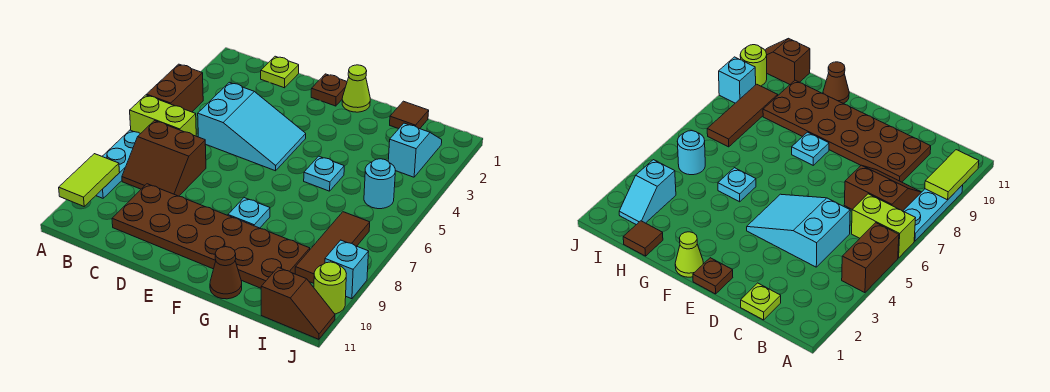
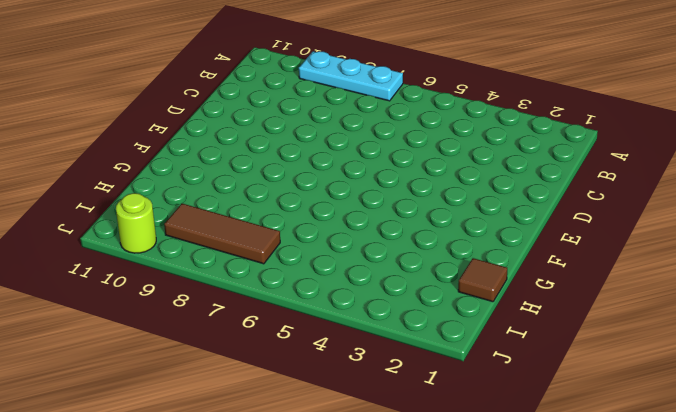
none -> brown 1x2 brick [147,64,203,112]
none -> lime 1x2 brick [130,95,196,136]
none -> brown 2x2 slope [122,121,206,196]

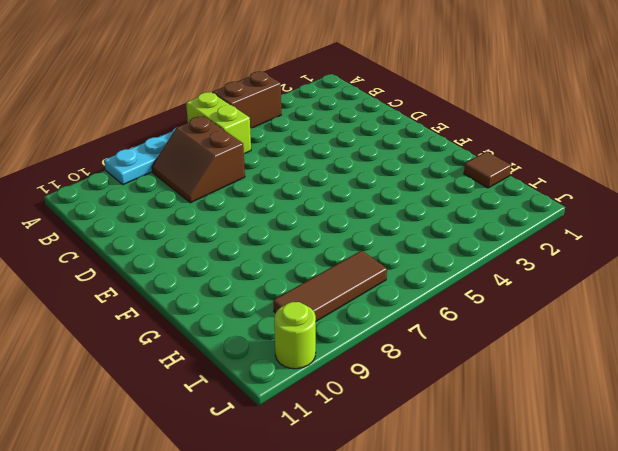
none -> lime 1x1 plate [261,56,299,88]
none -> cyan 2x3 slope [198,82,306,171]
none -> brown 2x6 plate [112,184,310,288]

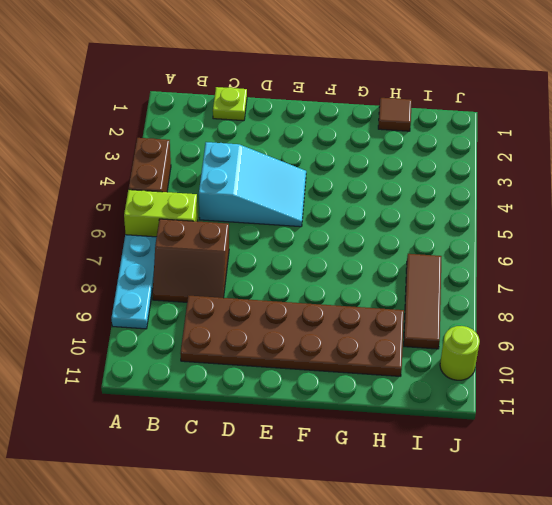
none -> brown 1x1 plate [311,74,347,106]
none -> lime 1x1 cone [342,65,370,112]
none -> cyan 1x1 plate [228,198,270,228]

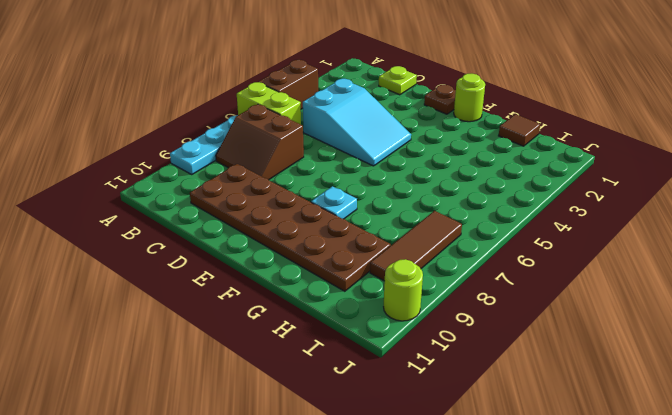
lime 1x1 round brick [454,74,485,122] -> lime 1x1 cone [342,65,370,112]
none -> cyan 1x1 plate [304,156,344,191]
none -> brown 1x1 cone [210,247,242,299]
none -> cyan 1x2 slope [388,123,442,177]

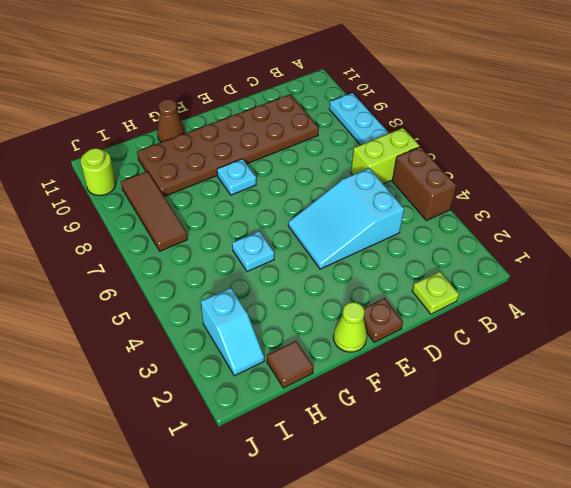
none -> brown 2x2 slope [122,121,206,196]
none -> cyan 1x1 round brick [364,159,395,209]
none -> brown 1x2 slope [261,267,335,339]

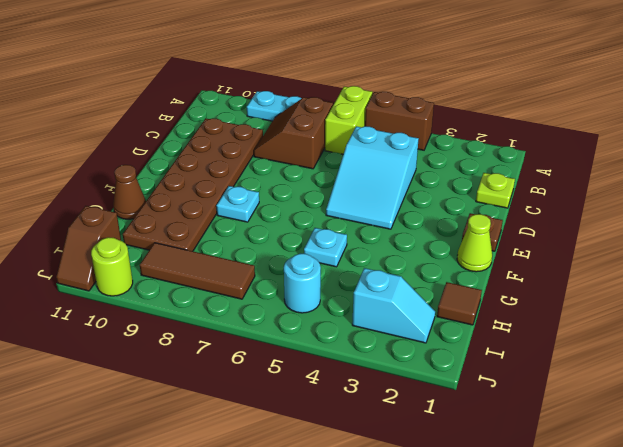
none -> cyan 1x1 brick [325,240,369,299]
none -> lime 1x2 tile [59,154,120,206]

